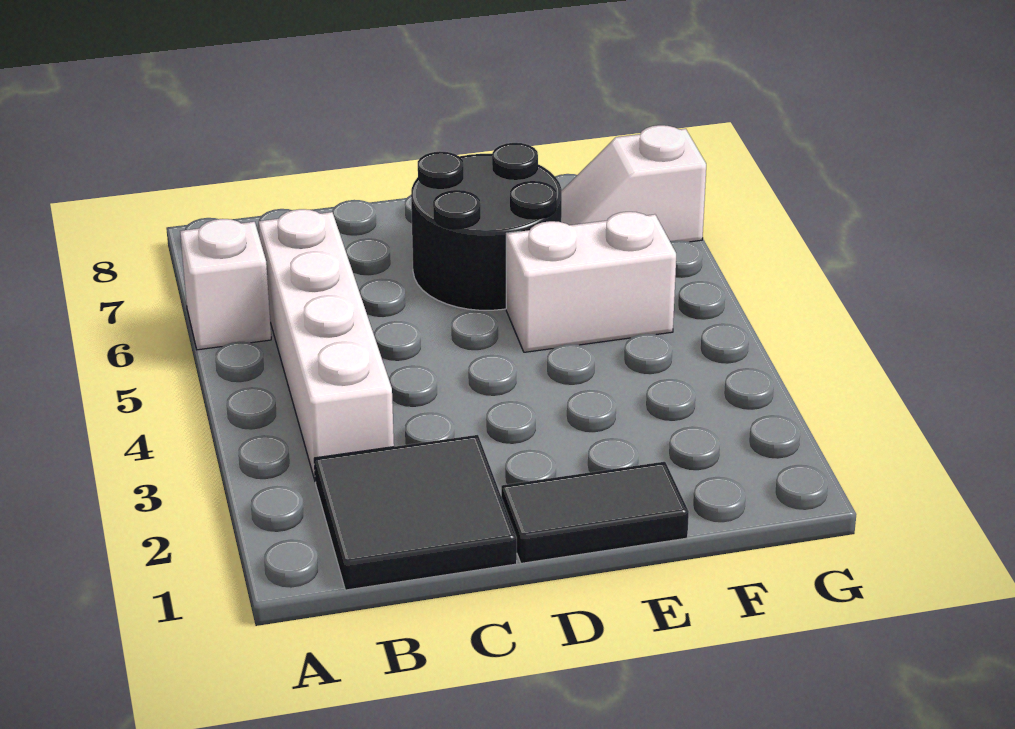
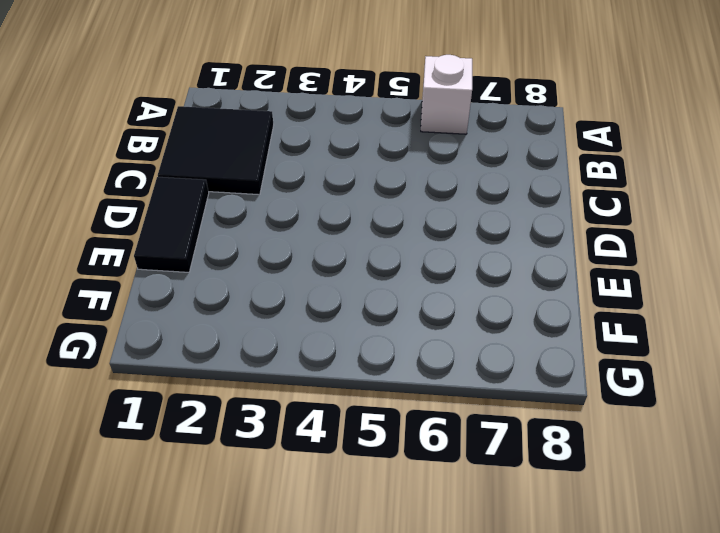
none -> white 1x4 brick [259,209,394,482]
none -> black 2x2 round brick [411,143,562,310]

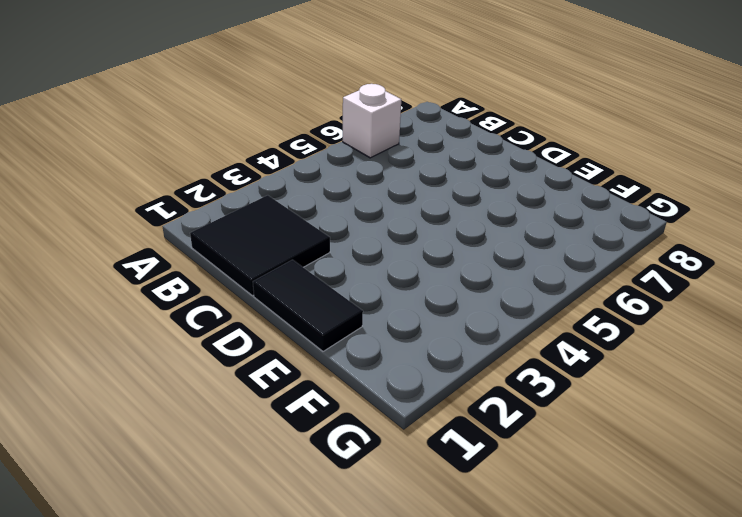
none -> white 1x4 brick [259,209,394,482]
none -> black 2x2 round brick [411,143,562,310]

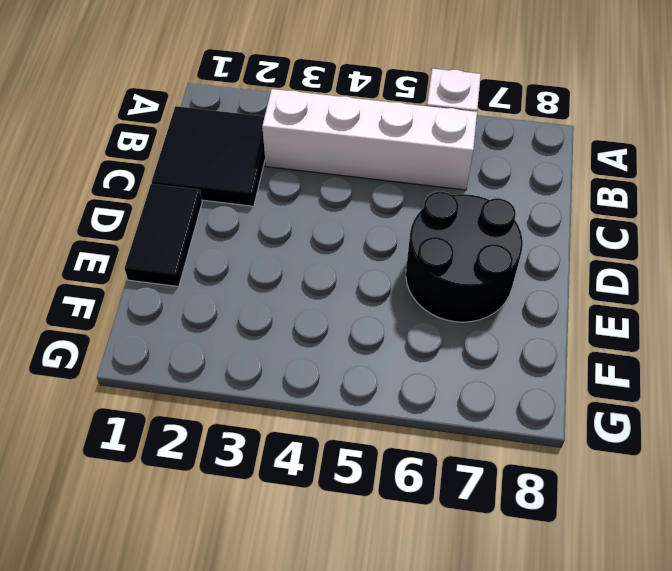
none -> white 1x2 brick [506,212,676,352]
none -> white 1x2 slope [561,125,706,242]

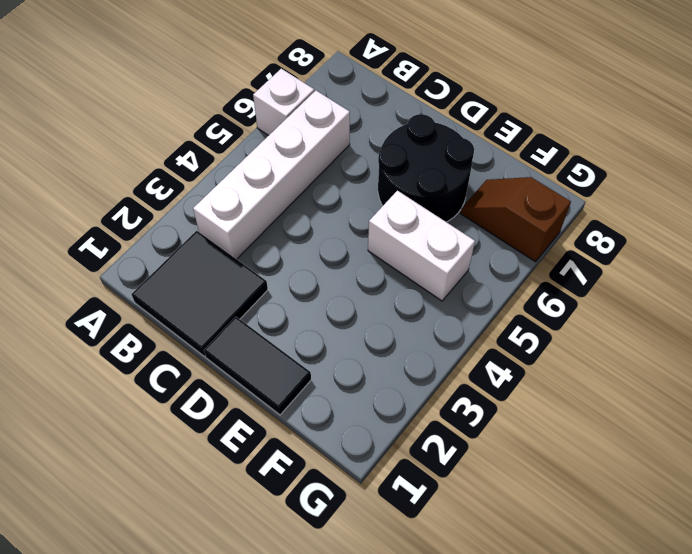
brown 1x2 slope [461,177,571,262] -> white 1x2 slope [561,125,706,242]

